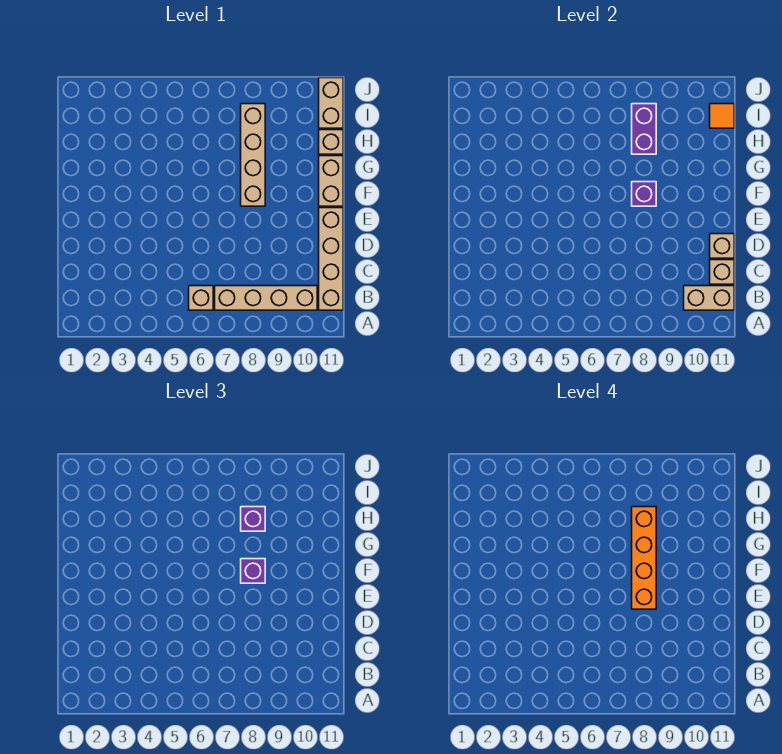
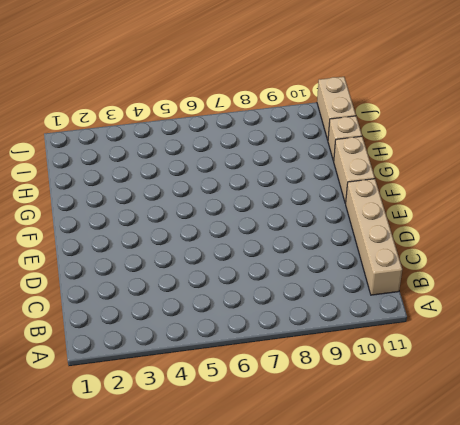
none -> tan 1x1 brick [189,286,213,310]
none -> tan 1x4 brick [215,286,317,310]
none -> tan 1x4 brick [241,104,265,206]

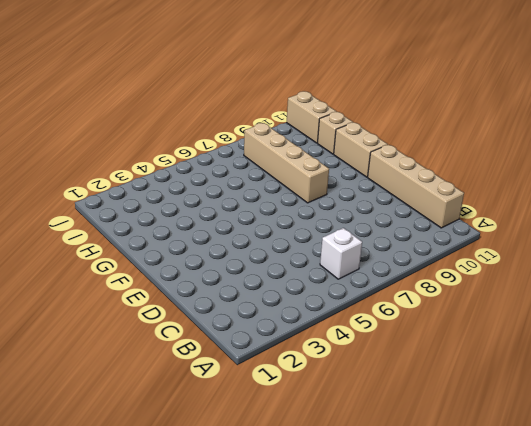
white 1x1 brick [320,228,362,279] -> tan 1x1 brick [189,286,213,310]
none -> tan 1x4 brick [215,286,317,310]
none -> tan 1x2 brick [684,286,734,310]
none -> tan 1x1 brick [710,260,734,284]

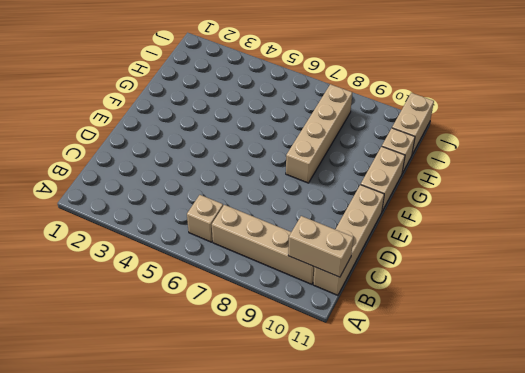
none -> tan 1x1 brick [710,260,734,284]
none -> tan 1x1 brick [710,234,734,258]
none -> purple 1x1 brick [632,182,656,206]

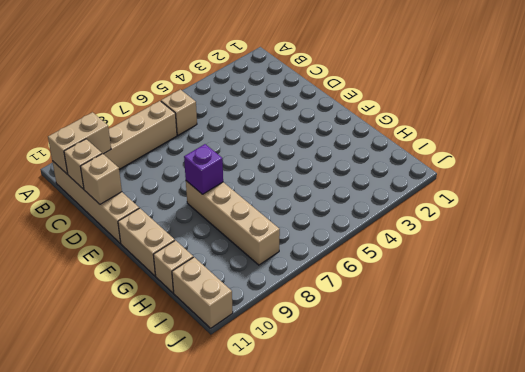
none -> purple 1x2 brick [632,104,656,154]
none -> orange 1x1 tile [710,104,734,128]
none -> purple 1x1 brick [241,559,265,583]

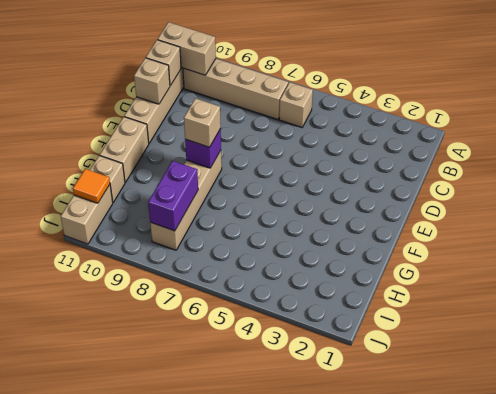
tan 1x1 brick [184,98,221,147] -> purple 1x1 brick [241,559,265,583]
none -> purple 1x1 brick [241,507,265,531]
none -> orange 1x4 brick [632,507,656,609]

